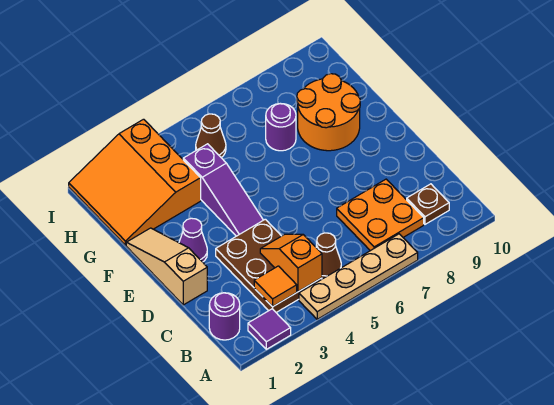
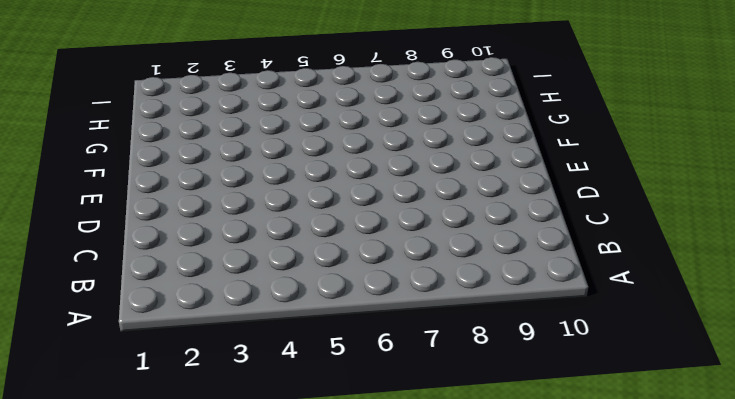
none -> purple 1x1 tile [248,309,291,349]
none -> tan 1x4 plate [299,234,418,319]
none -> purple 1x1 round brick [209,293,240,340]

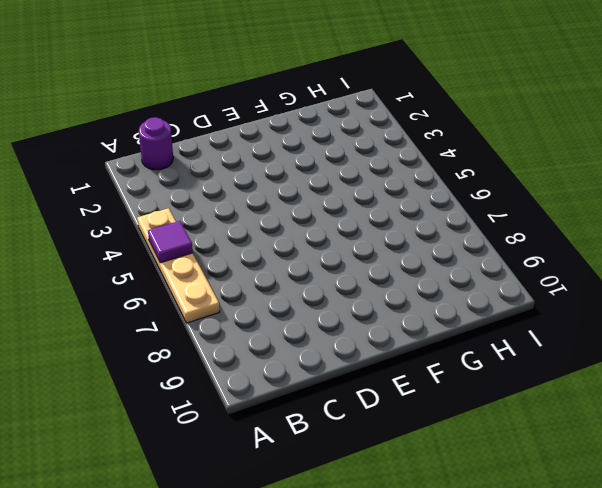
purple 1x1 tile [148,221,193,263] -> purple 1x1 tile moved to [248,309,291,349]
none -> brown 2x3 plate [216,219,322,312]
none -> brown 1x1 cone [316,233,341,279]
none -> orange 2x2 plate [337,179,424,251]

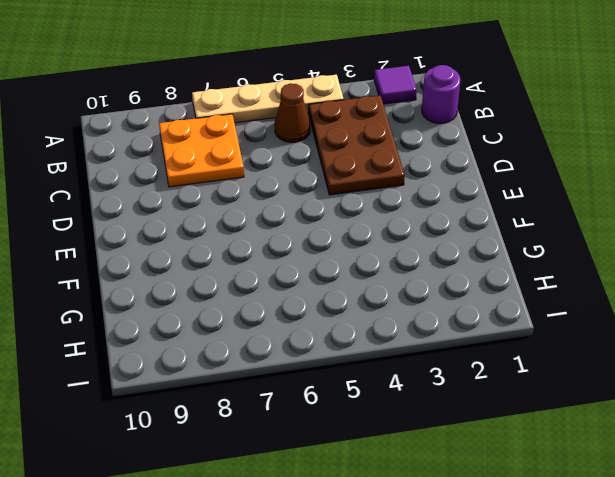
none -> brown 1x1 plate [407,184,449,224]
none -> tan 1x3 slope [126,228,207,305]
none -> purple 1x1 cone [179,218,207,262]

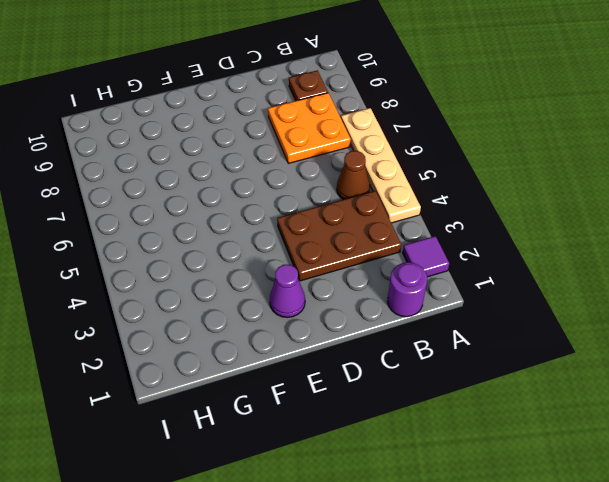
none -> tan 1x3 slope [126,228,207,305]
none -> purple 1x3 slope [183,144,263,236]
none -> orange 2x2 round brick [297,74,360,151]

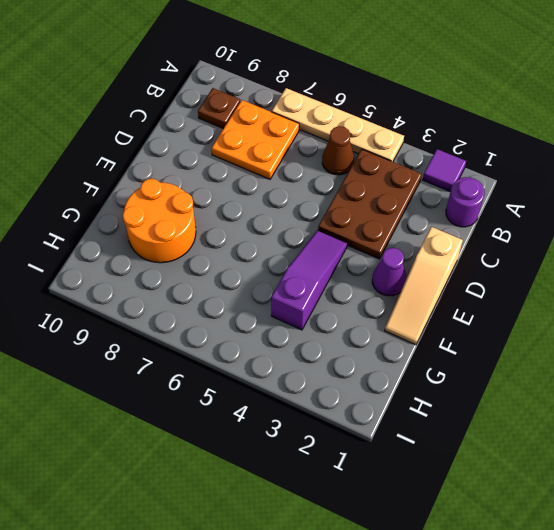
none -> orange 3x3 slope [69,119,201,245]
none -> purple 1x1 round brick [266,104,296,151]
none -> brown 1x1 cone [196,114,226,157]

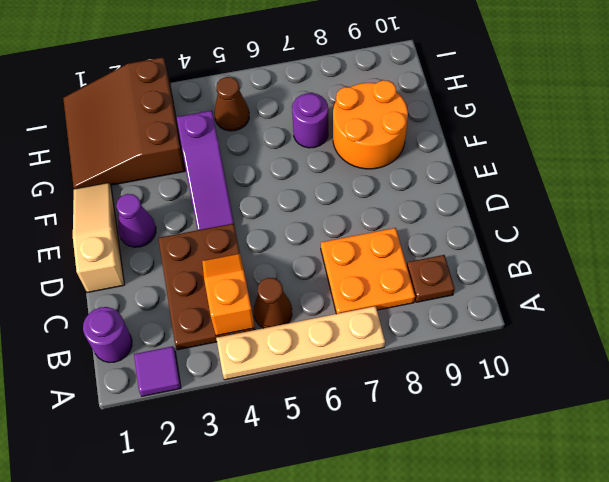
brown 3x3 slope [63,57,185,189] -> orange 3x3 slope [69,119,201,245]
none -> orange 1x1 tile [254,266,297,307]

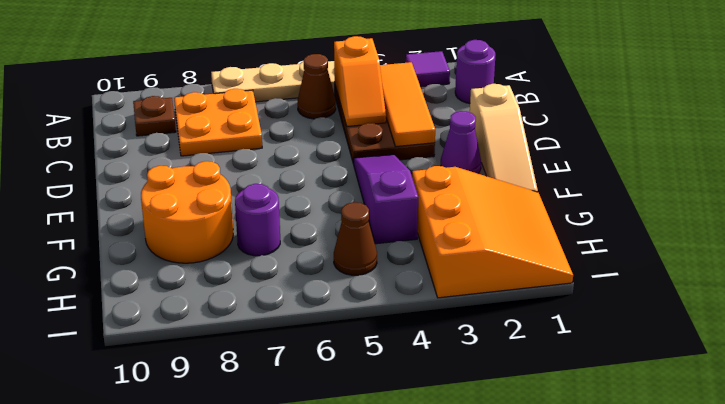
orange 1x3 tile [380,62,435,147] -> orange 1x1 tile [254,266,297,307]

